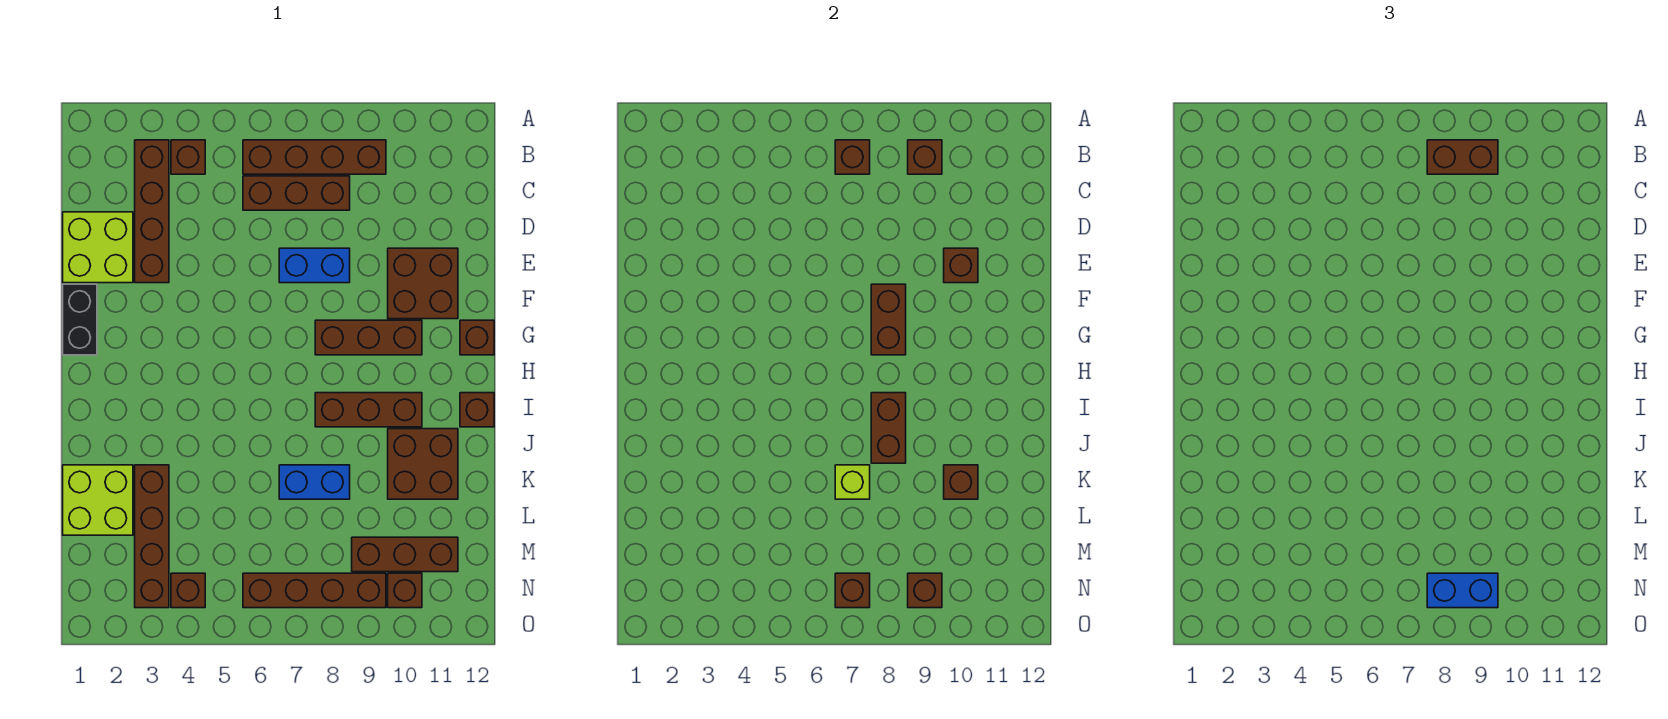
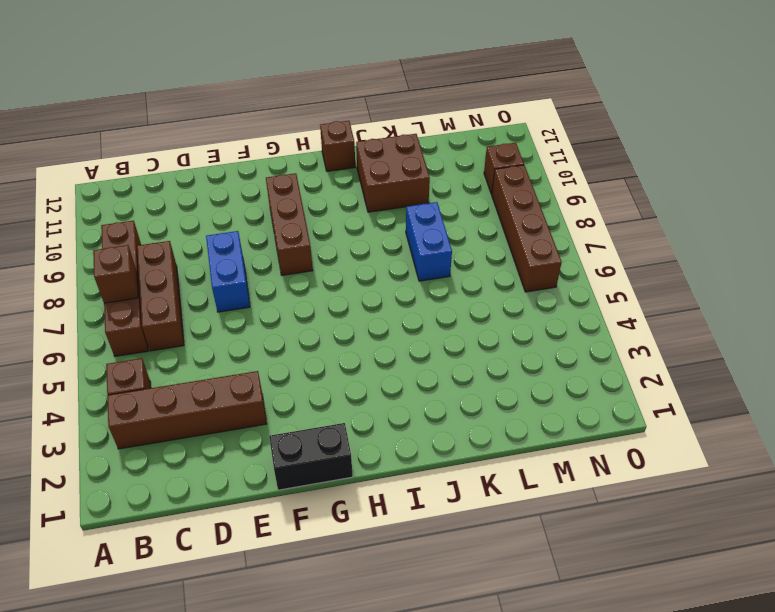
none -> lime 2x2 brick [63,212,133,283]
none -> brown 2x2 brick [388,248,458,319]
none -> brown 1x1 brick [460,320,494,355]
none -> brown 1x3 brick [315,393,422,427]

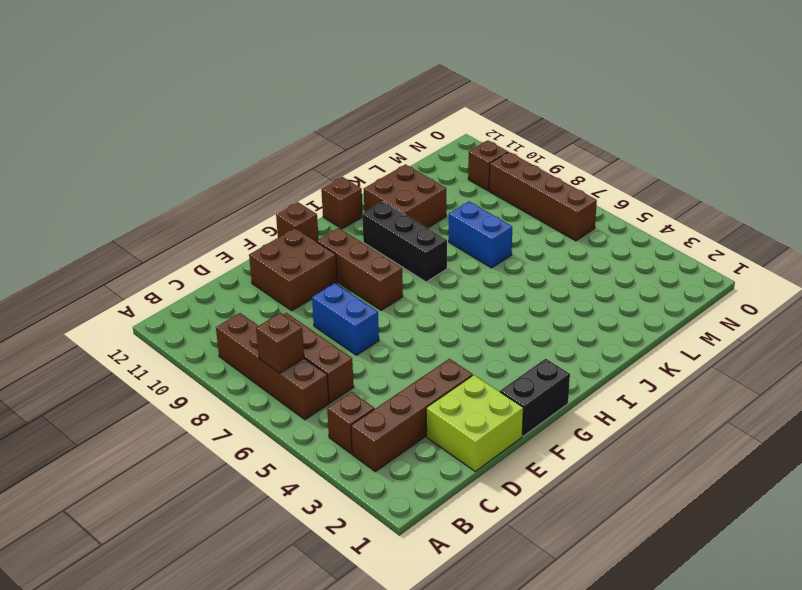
black 1x3 brick [362,202,447,282] -> brown 1x3 brick [315,393,422,427]
none -> lime 2x2 brick [63,465,133,535]
none -> brown 1x4 brick [135,465,169,608]
none -> brown 1x3 brick [352,537,458,572]
none -> brown 1x1 brick [171,573,205,608]

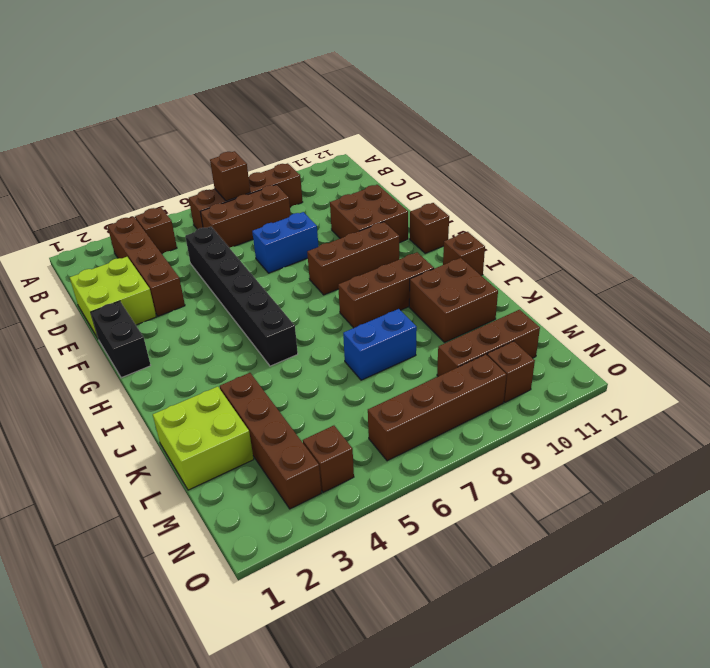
black 1x6 brick [185,226,298,366] -> none
none -> brown 1x1 brick [908,140,942,174]
none -> brown 1x1 brick [944,248,978,283]
none -> brown 1x2 brick [871,284,906,355]
none -> brown 1x2 brick [871,393,906,463]

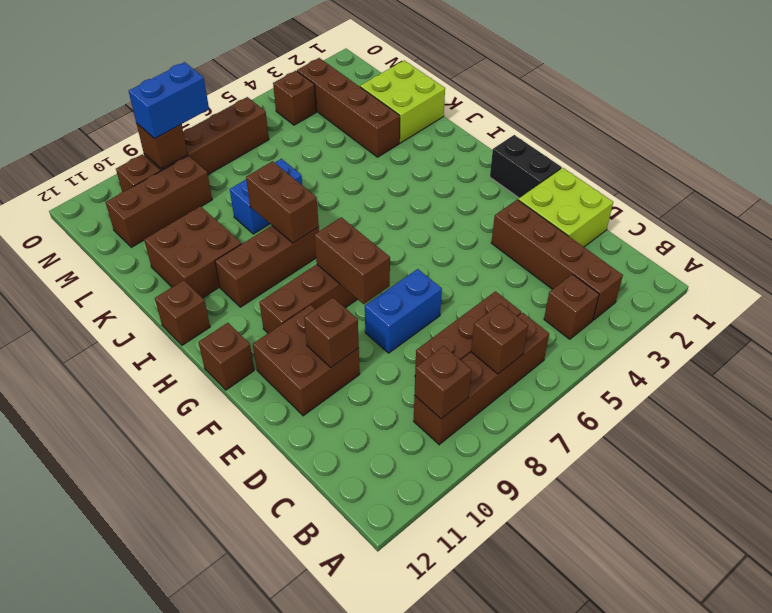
none -> lime 1x1 brick [835,465,870,499]
none -> brown 1x1 brick [944,465,978,499]
none -> brown 1x1 brick [835,573,870,608]
none -> brown 1x2 brick [1427,140,1498,174]

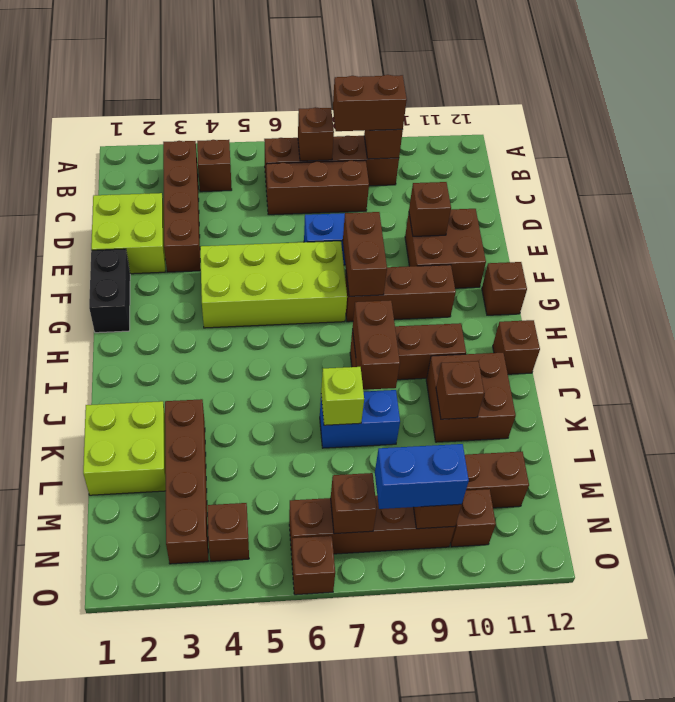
lime 2x4 brick [200,241,347,328] -> none
brown 1x1 brick [292,536,335,595] -> none

